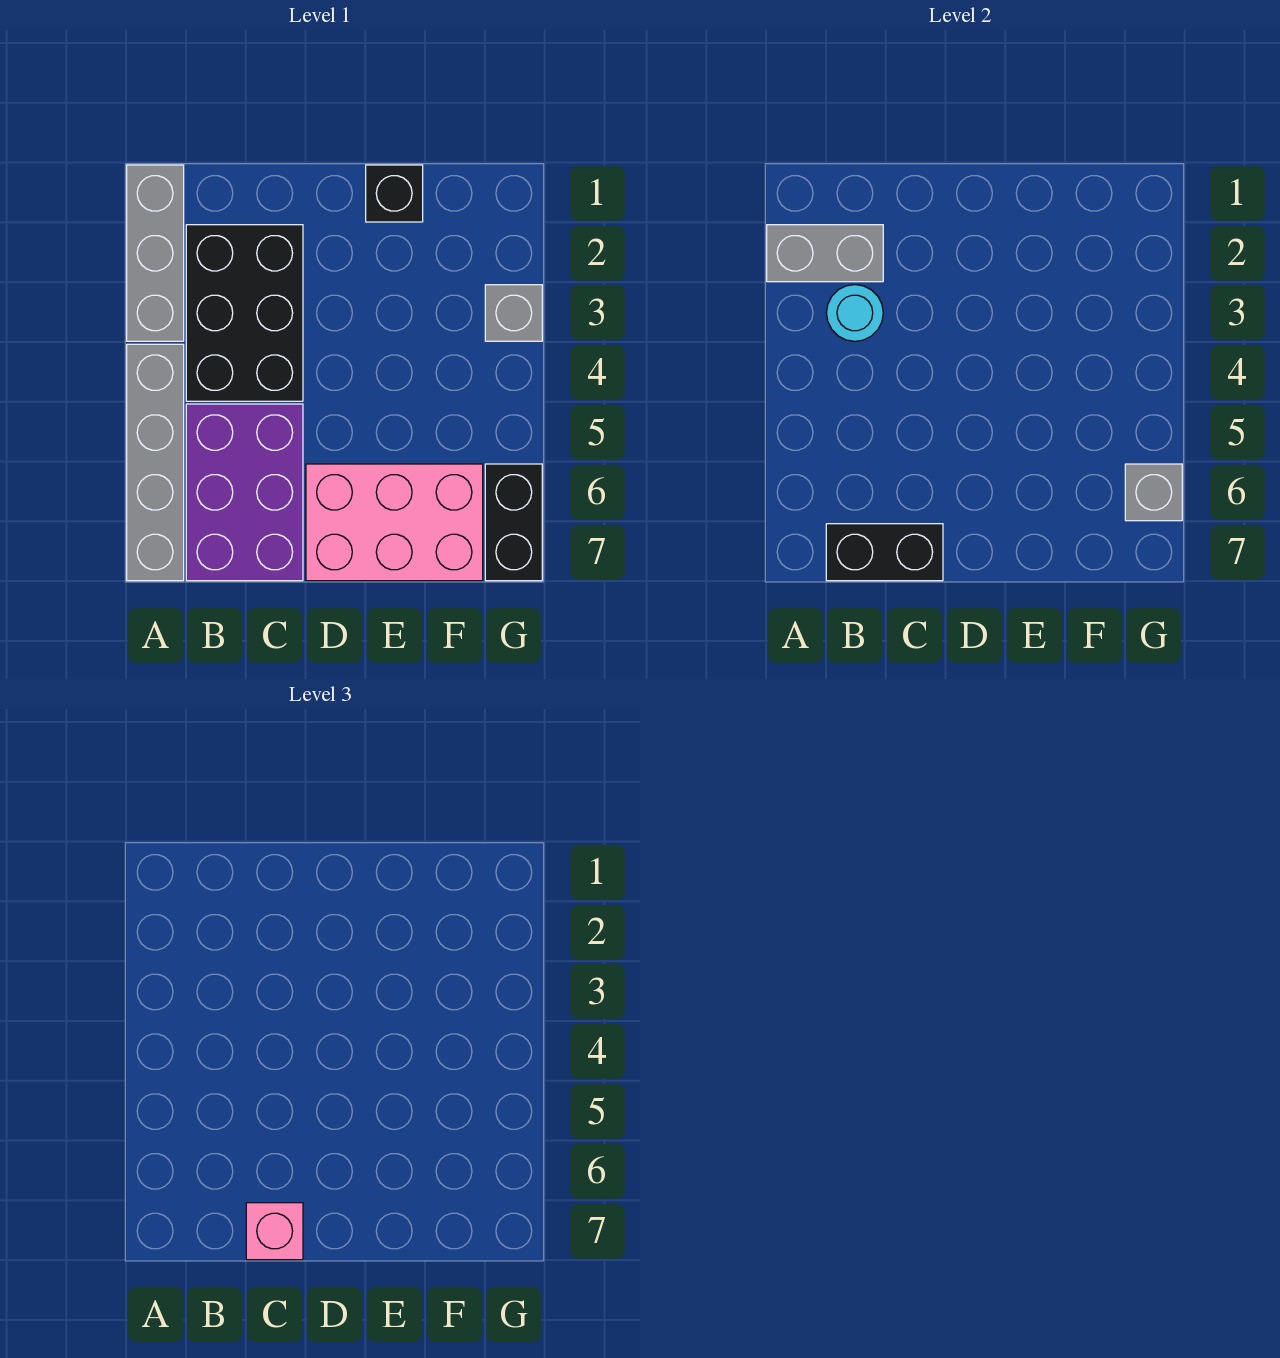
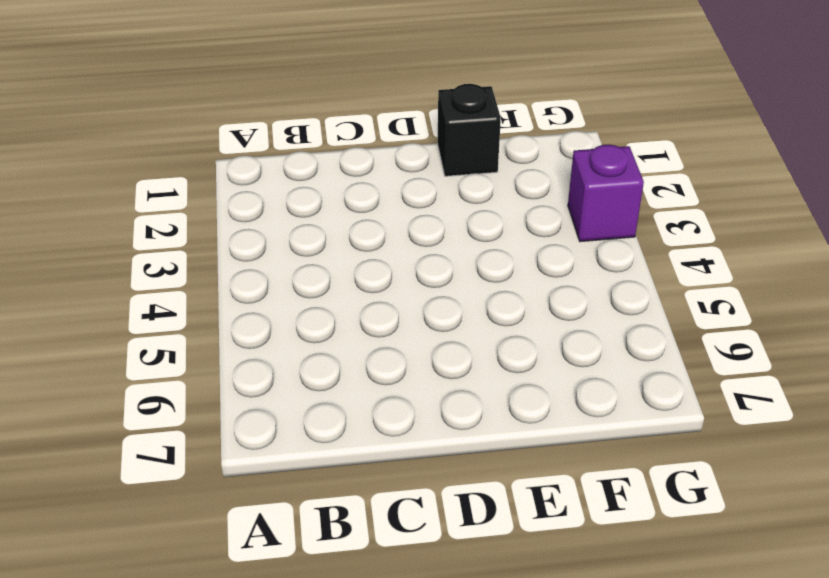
purple 1x1 brick [568,145,644,242] -> grey 1x1 brick [485,285,542,341]
none -> grey 1x3 brick [127,165,184,341]
none -> grey 1x4 brick [127,344,184,581]
none -> black 2x3 brick [186,225,303,401]

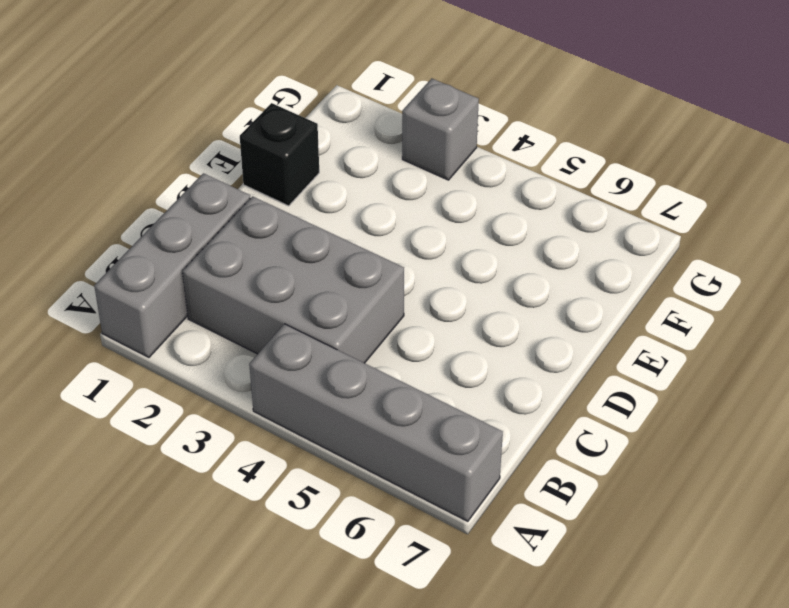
grey 1x3 brick [94,173,250,357] -> grey 1x3 brick turned to [127,165,184,341]
grey 2x3 brick [183,196,404,363] -> black 2x3 brick [186,225,303,401]
none -> purple 2x3 brick [186,404,303,581]
none -> pink 2x3 brick [306,464,483,581]
none -> black 1x2 brick [485,464,542,581]

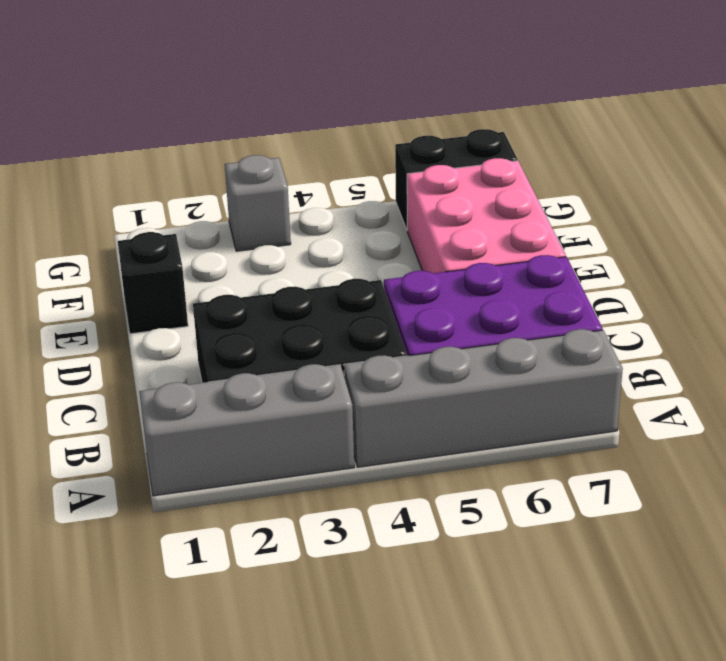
none -> grey 1x2 brick [767,225,883,282]
none -> cyan 1x1 round brick [826,285,883,341]
none -> black 1x2 brick [826,524,943,581]

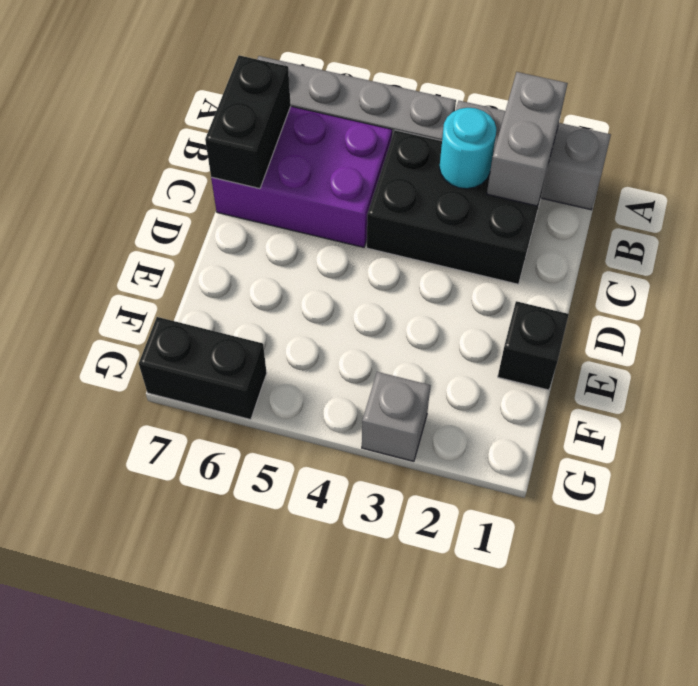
none -> pink 2x3 brick [306,464,483,581]
none -> grey 1x1 brick [1125,464,1182,521]
none -> pink 1x1 brick [246,1203,303,1260]

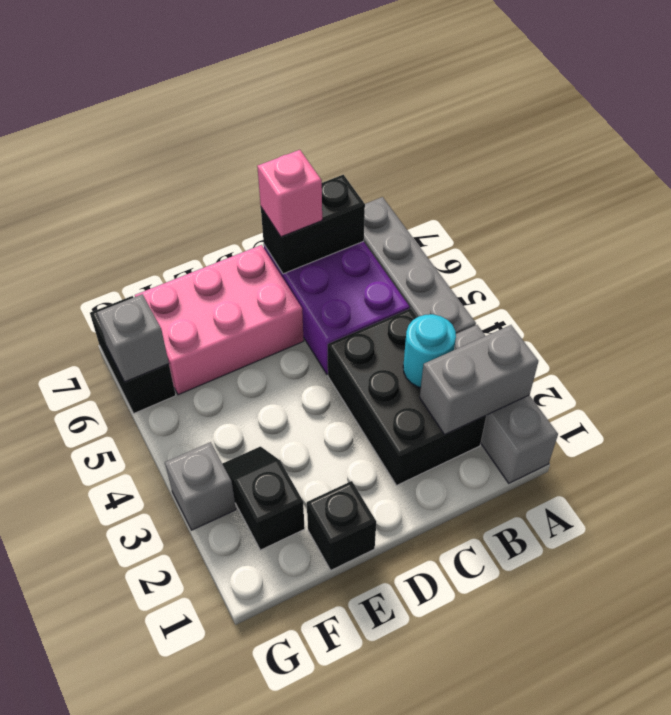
black 1x2 slope [222,447,305,550] -> none

